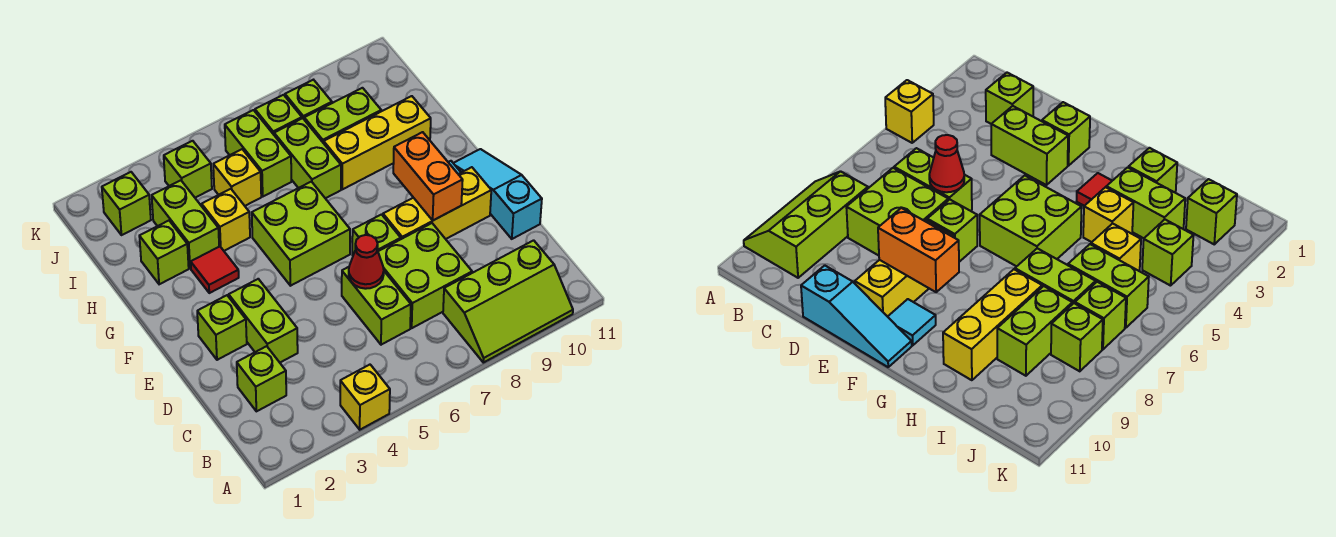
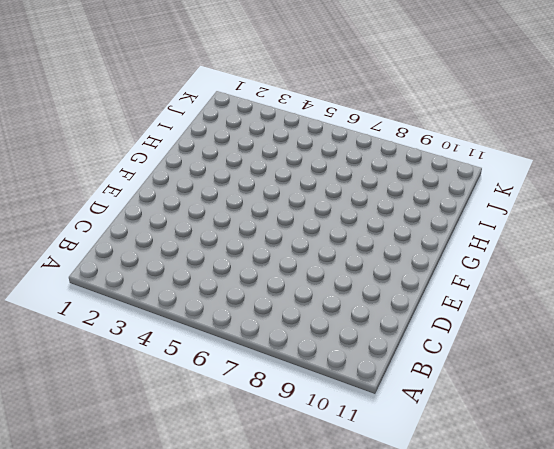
none -> yellow 1x1 brick [340,365,390,430]
none -> lime 2x3 slope [443,240,573,363]
none -> lime 1x1 brick [237,346,286,411]

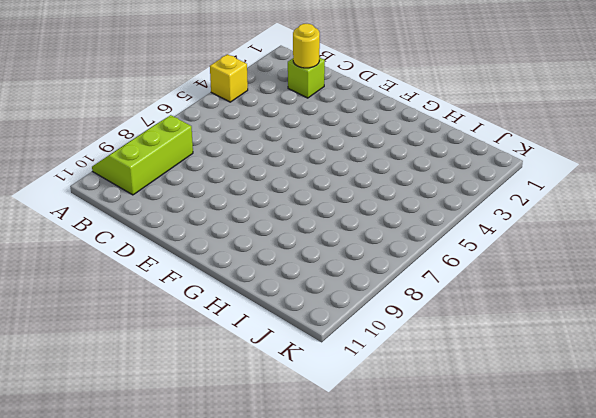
yellow 1x1 round brick [293,24,320,68] -> none
none -> lime 1x2 brick [342,267,411,345]
none -> lime 2x2 brick [378,223,472,328]
none -> lime 1x2 brick [229,279,298,362]

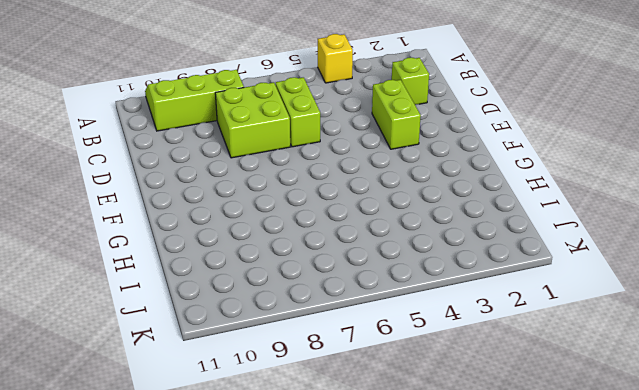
none -> cyan 1x3 slope [454,149,542,239]
none -> lime 1x1 brick [197,295,247,360]
none -> lime 1x1 brick [352,215,401,255]

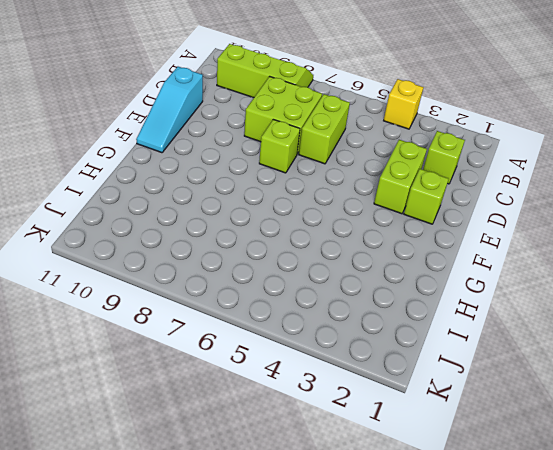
none -> yellow 1x3 brick [383,167,491,239]
none -> lime 2x2 brick [252,182,350,286]
none -> cyan 1x1 tile [888,299,936,345]

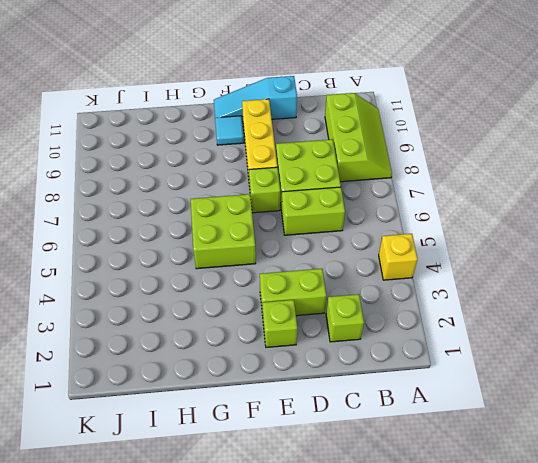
none -> red 1x1 tile [191,246,239,293]
none -> lime 1x1 brick [139,221,189,284]
none -> lime 1x2 brick [152,180,219,268]

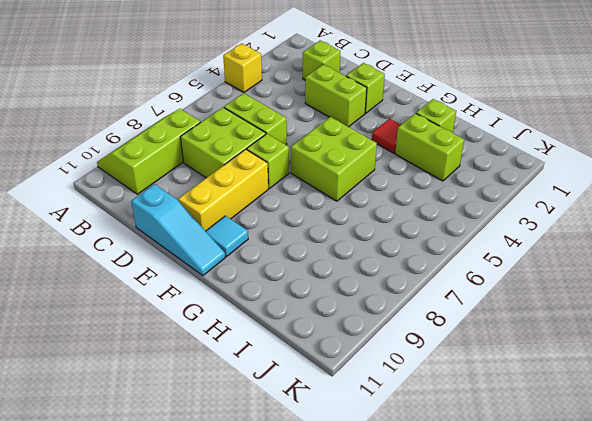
none -> yellow 1x1 brick [202,189,250,251]
none -> lime 1x2 brick [274,118,341,198]
none -> yellow 1x3 brick [324,96,431,189]

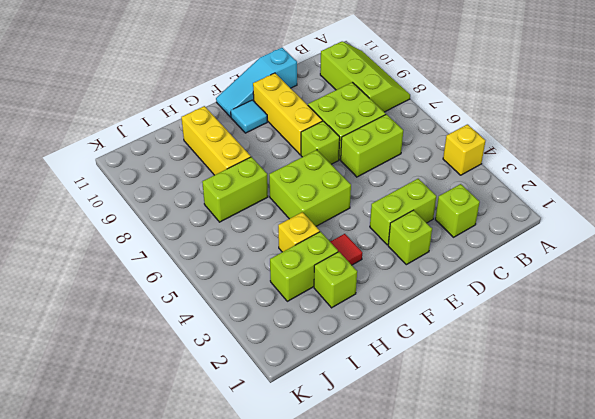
none -> yellow 1x1 brick [213,149,261,206]
none -> lime 1x2 brick [225,110,291,196]
none -> lime 1x2 brick [304,88,381,143]

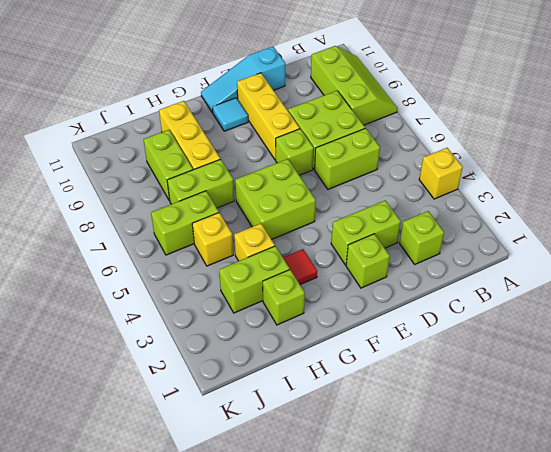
none -> lime 1x1 brick [102,172,151,235]
none -> lime 1x1 brick [164,141,212,198]
none -> lime 1x1 brick [255,95,302,135]

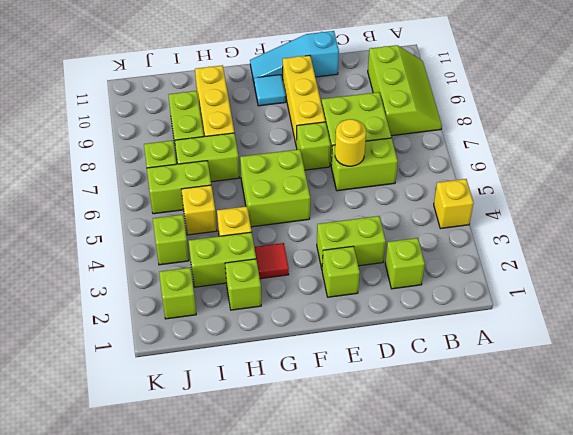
yellow 1x1 round brick [335,119,366,166] -> red 1x1 cone [349,235,384,289]
none -> lime 1x1 brick [285,80,332,119]
none -> orange 1x2 brick [393,132,463,220]

